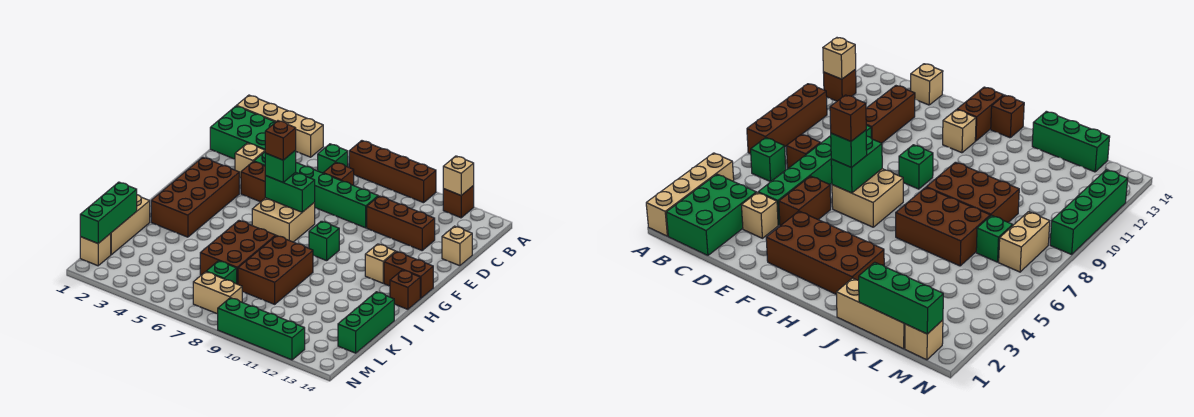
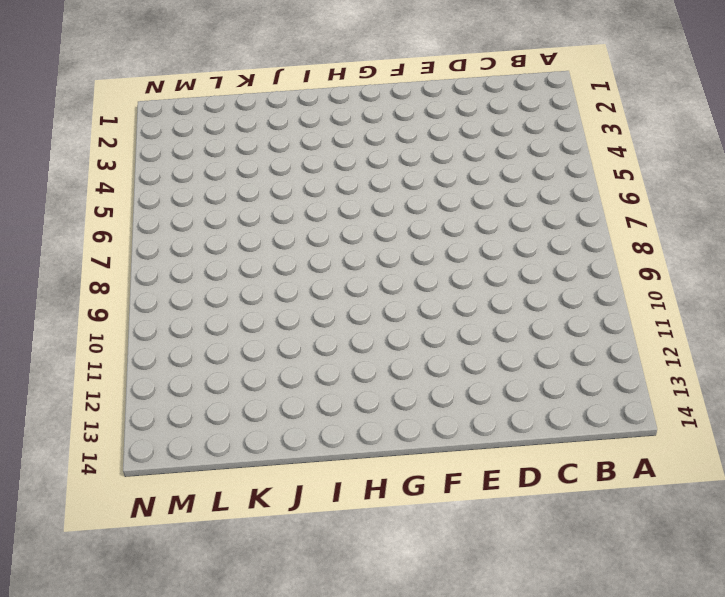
none -> tan 1x4 brick [237,95,323,157]
none -> brown 1x4 brick [349,141,436,203]
none -> brown 1x1 brick [443,186,474,218]
none -> green 2x3 brick [210,106,276,159]

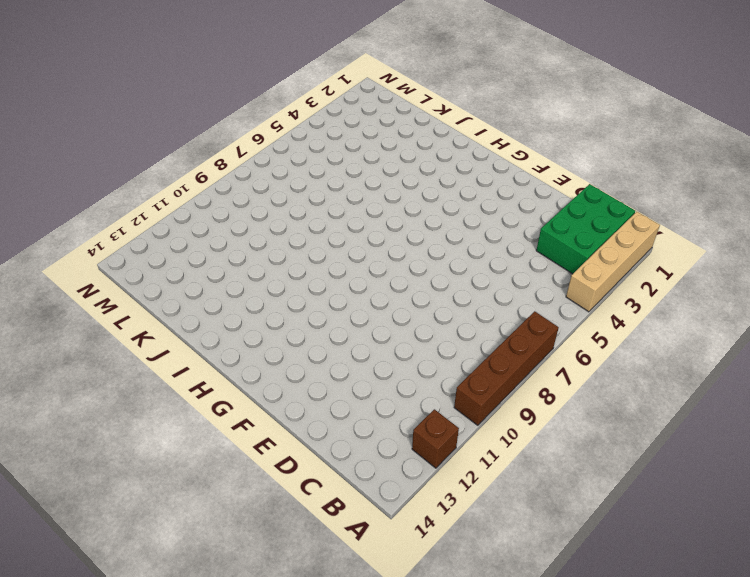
none -> green 1x1 brick [318,144,348,173]
none -> brown 1x1 brick [324,162,354,185]
none -> tan 1x1 brick [235,143,265,178]
none -> green 1x6 brick [254,152,378,228]

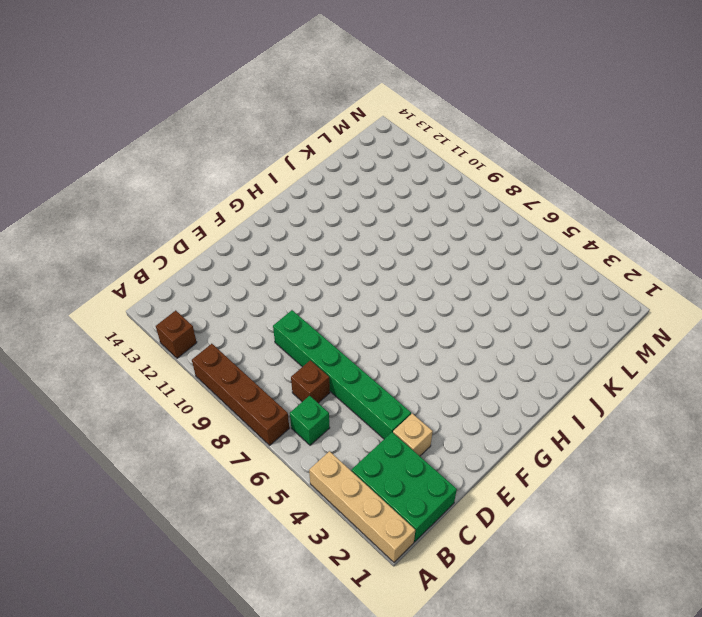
none -> brown 1x3 brick [367,196,435,250]
none -> tan 1x1 brick [442,226,472,266]
none -> brown 1x2 brick [241,162,266,202]
none -> brown 2x4 brick [151,157,239,237]

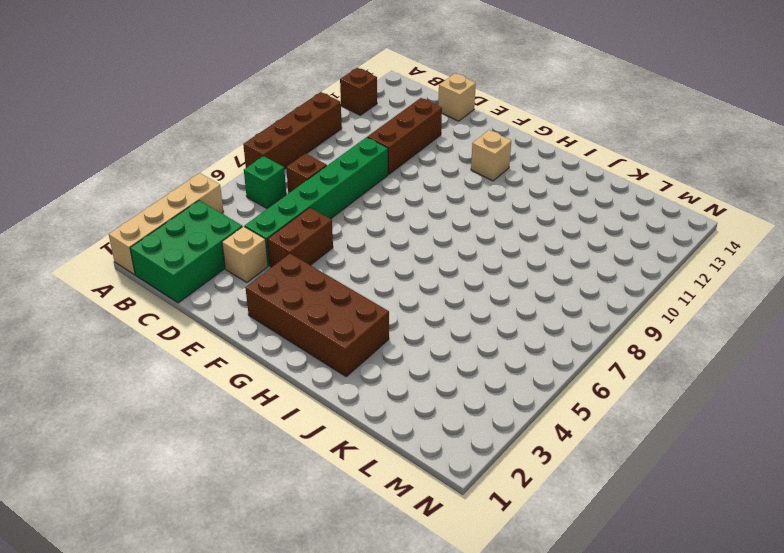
none -> tan 2x2 brick [252,198,315,242]
none -> green 1x1 brick [309,221,339,261]
none -> brown 1x2 brick [384,251,433,298]
none -> brown 1x1 brick [390,270,420,309]

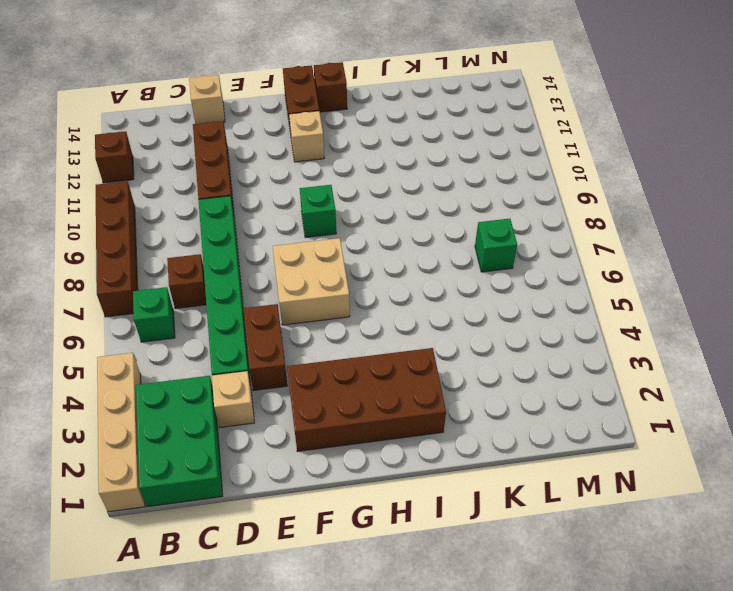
none -> brown 2x3 brick [200,221,276,284]
none -> brown 2x3 brick [238,236,313,304]
none -> tan 1x3 brick [110,195,150,255]
none -> green 1x3 brick [338,292,394,353]

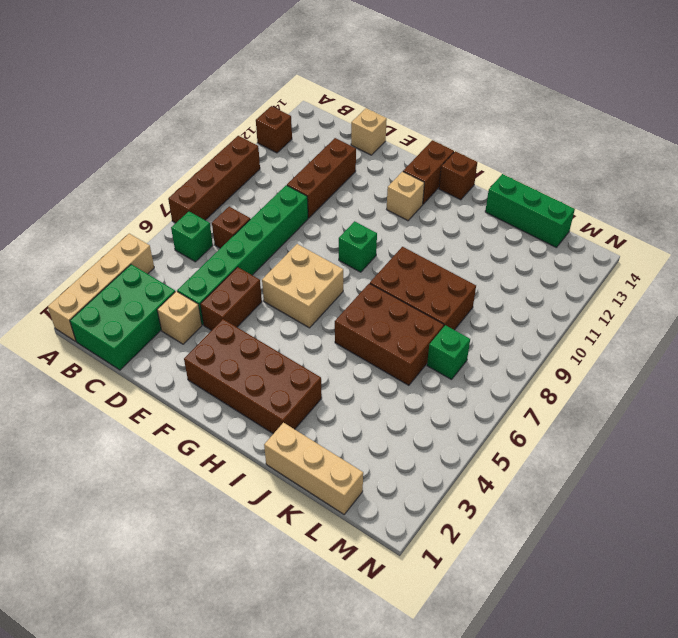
none -> tan 1x1 brick [80,234,111,266]
none -> tan 1x2 brick [193,272,242,314]
none -> green 1x4 brick [218,298,305,360]
none -> tan 1x1 brick [443,156,474,195]

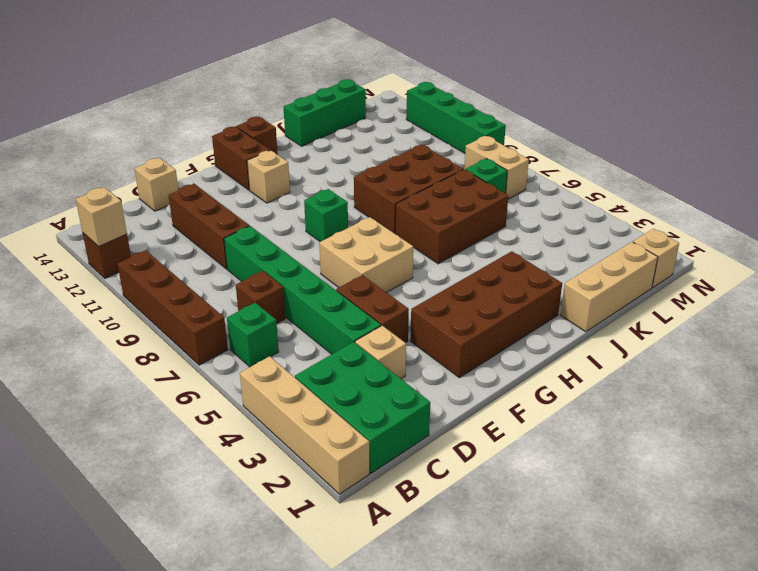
none -> green 1x2 brick [265,172,315,212]
none -> green 1x3 brick [80,182,137,243]
none -> green 1x1 brick [265,150,296,182]
none -> brown 1x1 brick [265,121,296,160]

